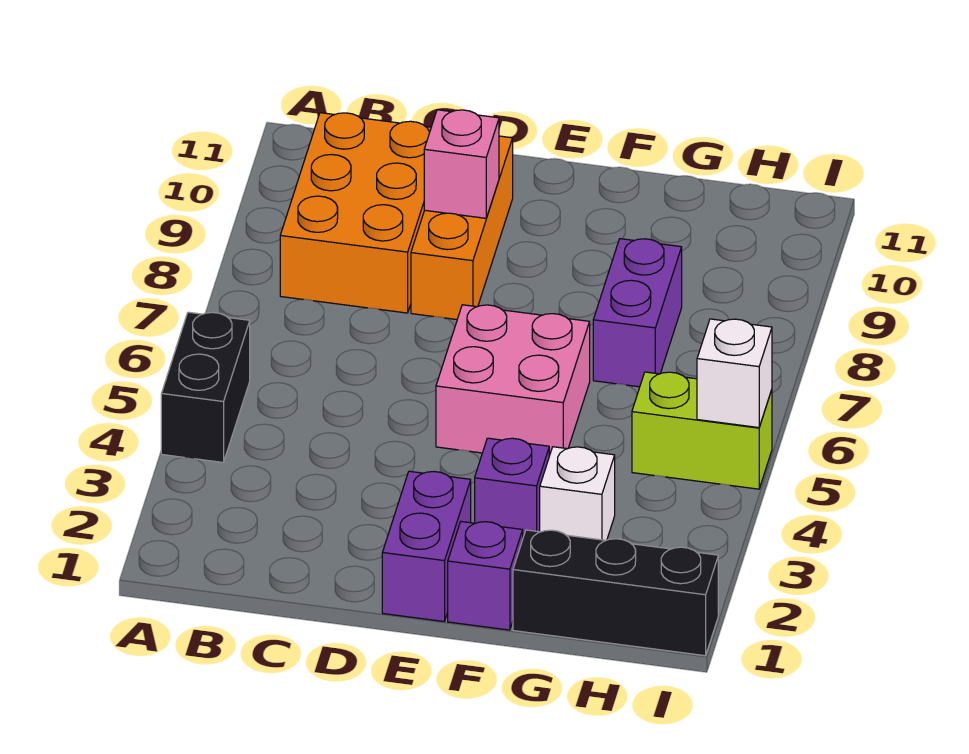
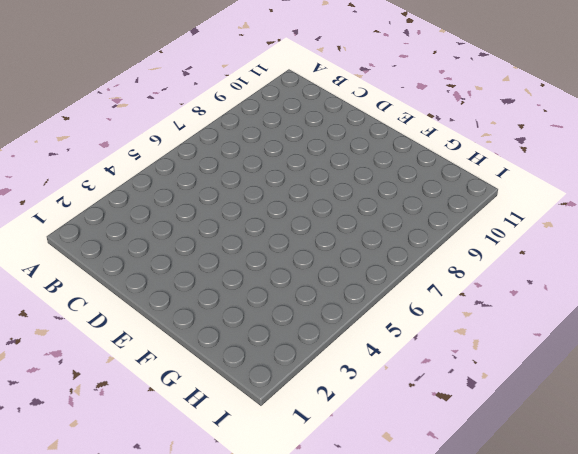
none -> black 1x2 brick [161,312,250,462]
none -> orange 2x3 brick [280,113,431,313]
none -> orange 1x3 brick [411,136,513,320]

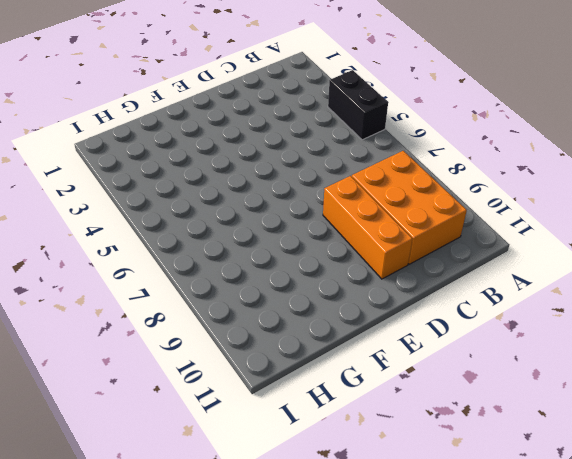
none -> purple 1x2 brick [382,471,471,621]
none -> pink 2x2 brick [436,305,590,456]
none -> purple 1x1 brick [448,522,523,630]

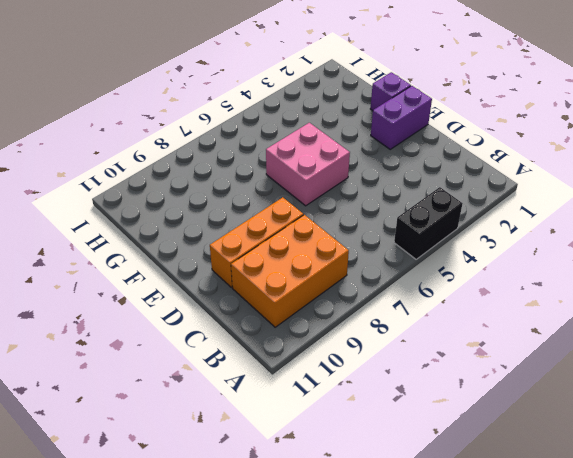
none -> purple 1x1 brick [475,438,549,537]
none -> black 1x3 brick [513,530,718,656]
none -> white 1x1 brick [540,447,615,540]

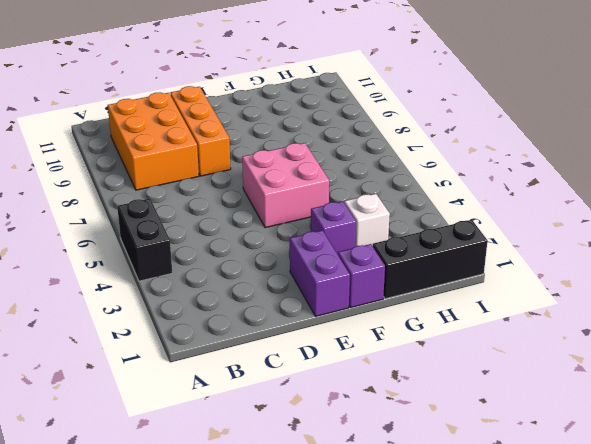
none -> purple 1x2 brick [593,239,682,387]
none -> lime 1x2 brick [632,372,772,489]
none -> pink 1x1 brick [424,110,499,218]

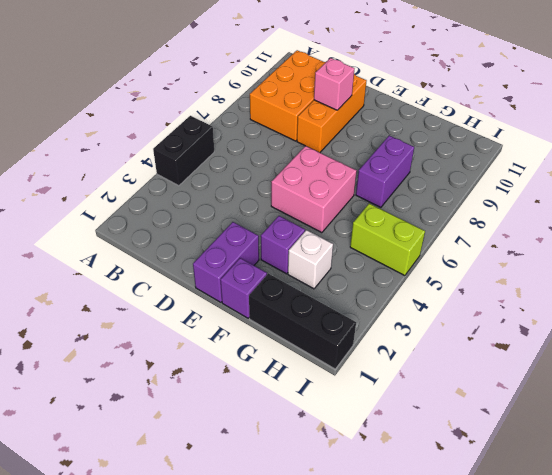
none -> white 1x1 brick [697,319,772,428]

